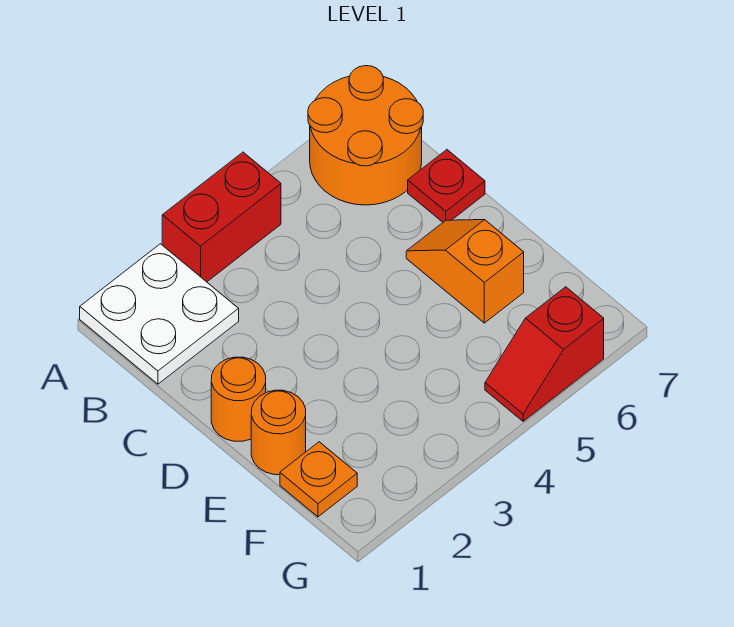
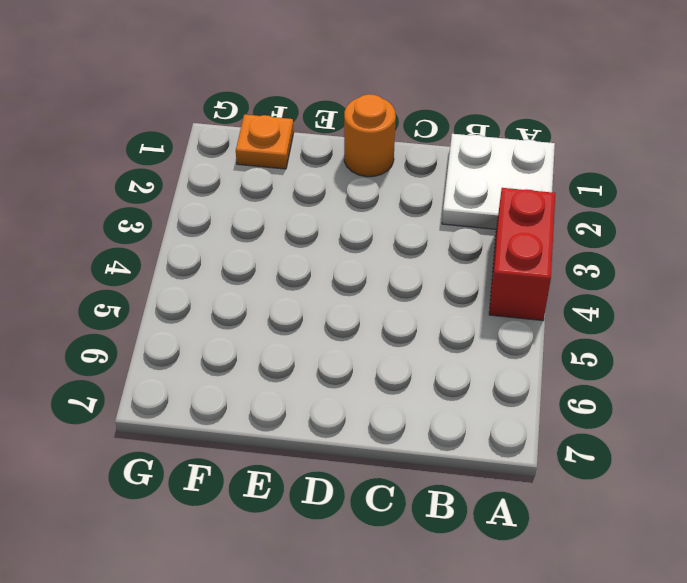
none -> orange 2x2 round brick [308,66,423,205]
none -> red 1x1 plate [408,150,485,222]

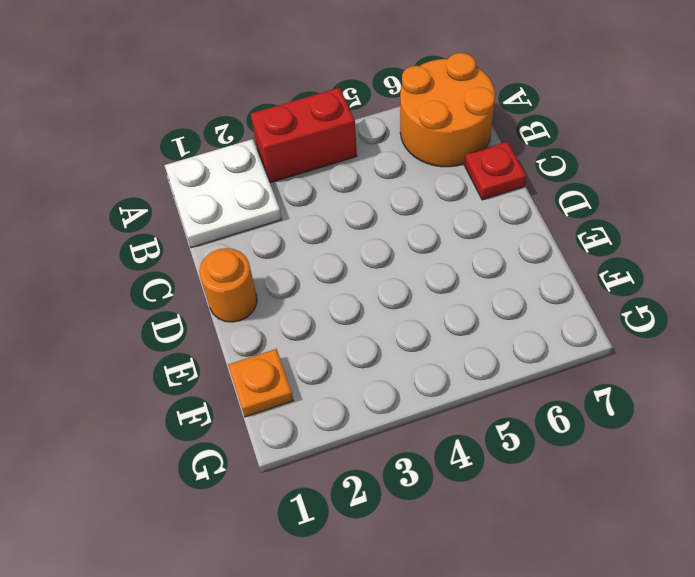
none -> orange 1x2 slope [406,220,524,323]
none -> orange 1x1 round brick [251,390,306,475]

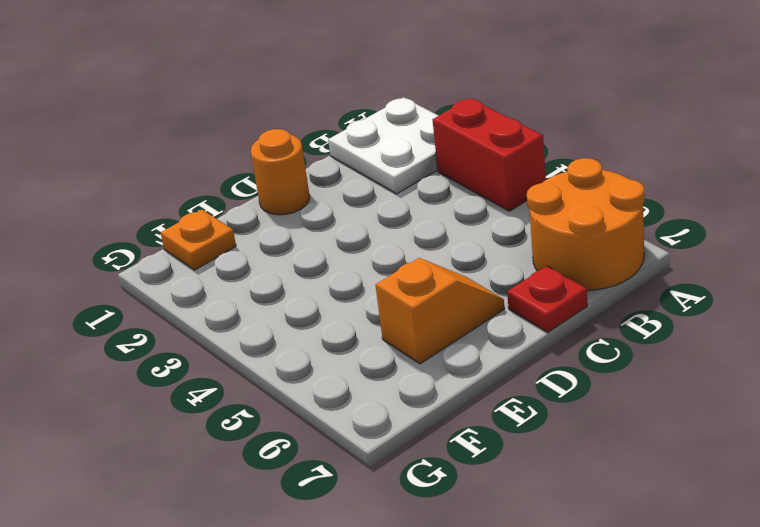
none -> orange 1x1 round brick [251,390,306,475]
none -> red 1x2 slope [485,287,604,421]

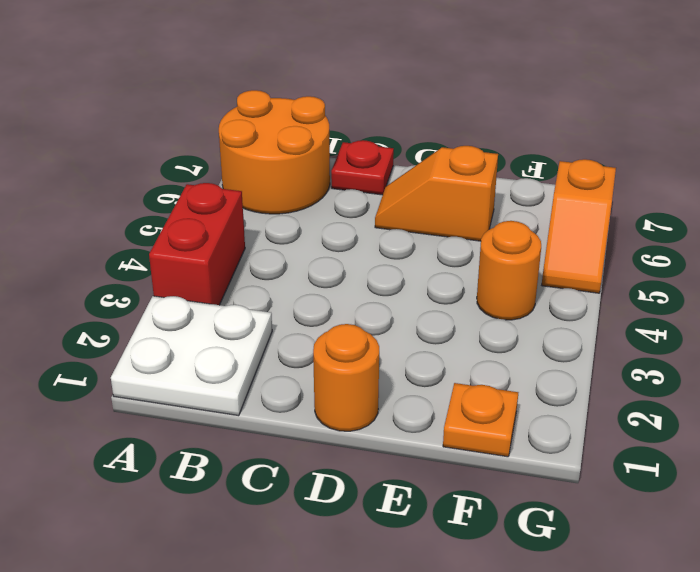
orange 1x1 round brick [477,221,541,320] -> orange 1x1 round brick moved to [251,390,306,475]
orange 1x2 slope [542,159,616,293] -> red 1x2 slope [485,287,604,421]

